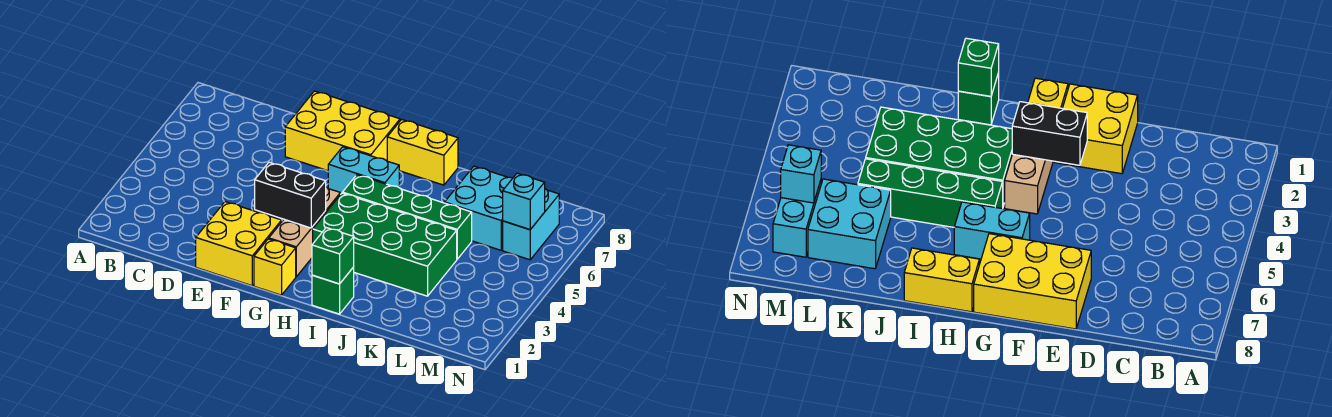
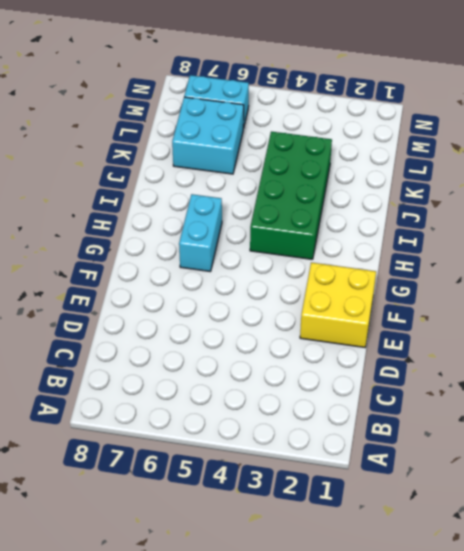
none -> yellow 2x3 brick [285,91,400,171]
none -> yellow 1x1 brick [254,239,296,295]
none -> tan 1x3 brick [269,187,340,277]

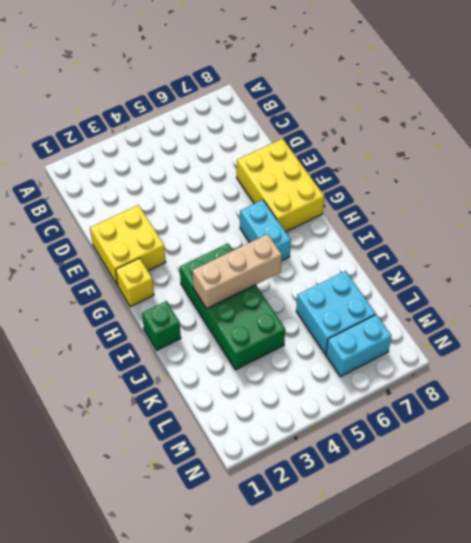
tan 1x3 brick [192,234,282,308] -> tan 1x3 brick moved to [269,187,340,277]
none -> green 1x4 brick [343,175,472,259]
none -> yellow 1x2 brick [387,119,458,185]
none -> black 1x2 brick [255,162,326,228]

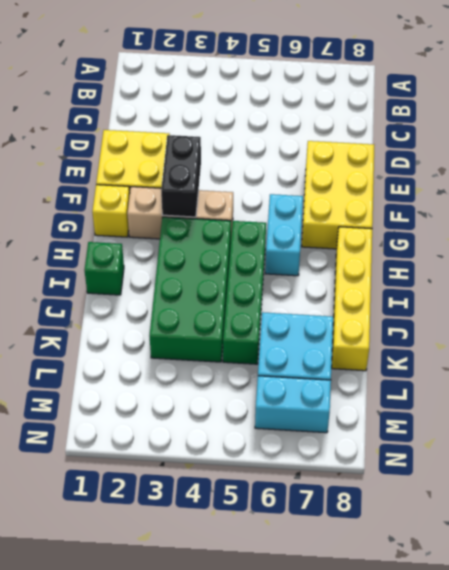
yellow 1x4 brick [332,227,372,371] -> yellow 1x2 brick [387,119,458,185]
none -> green 1x1 brick [312,228,354,284]
none -> cyan 1x1 brick [503,173,545,230]

